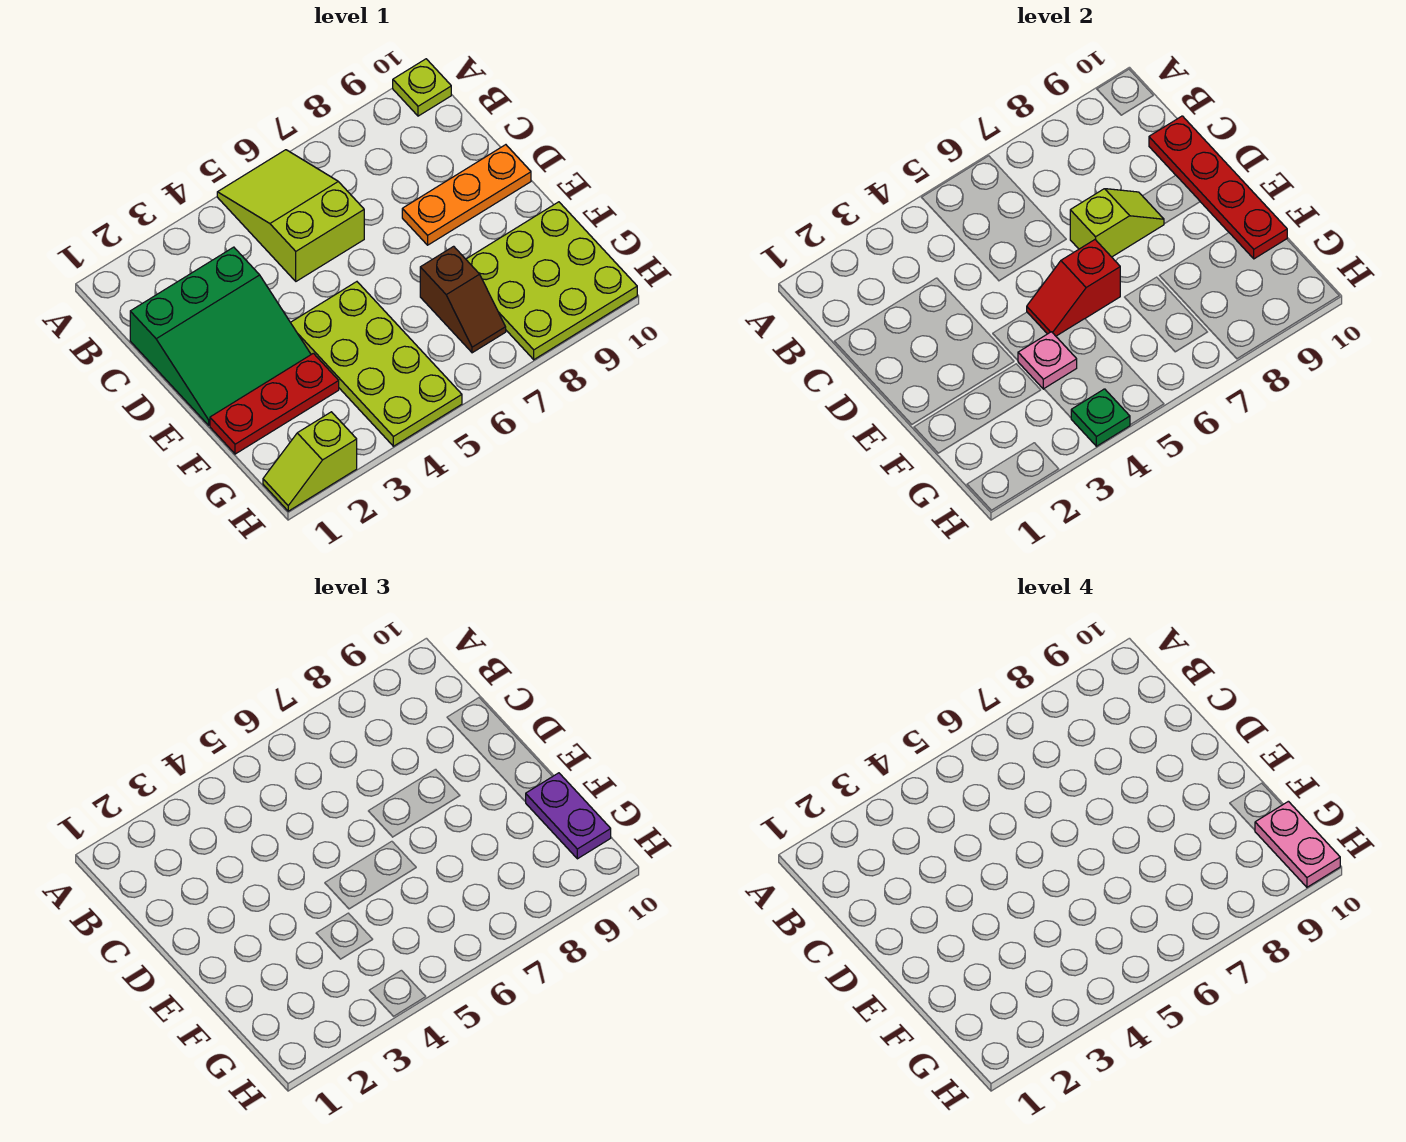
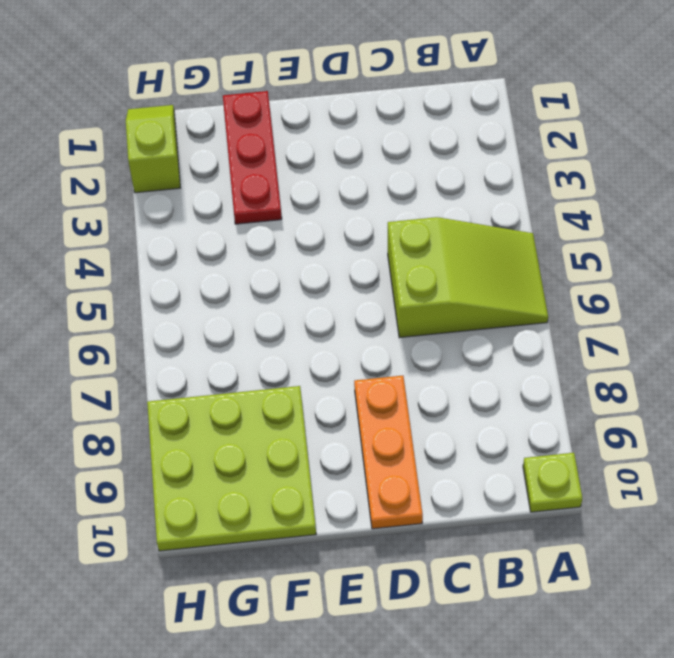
none -> green 3x3 slope [130,247,311,425]
none -> lime 2x4 plate [291,282,462,446]
none -> brown 1x2 slope [420,246,506,353]

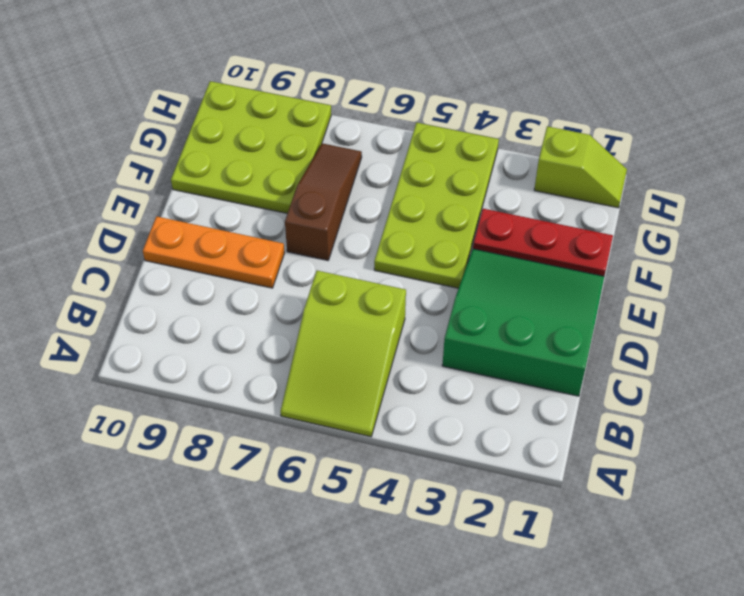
brown 1x3 slope [285,143,362,260] -> brown 1x2 slope [420,246,506,353]
none -> lime 1x1 plate [393,59,451,116]
none -> red 1x4 plate [1149,116,1287,259]
none -> lime 1x2 slope [1070,189,1164,257]

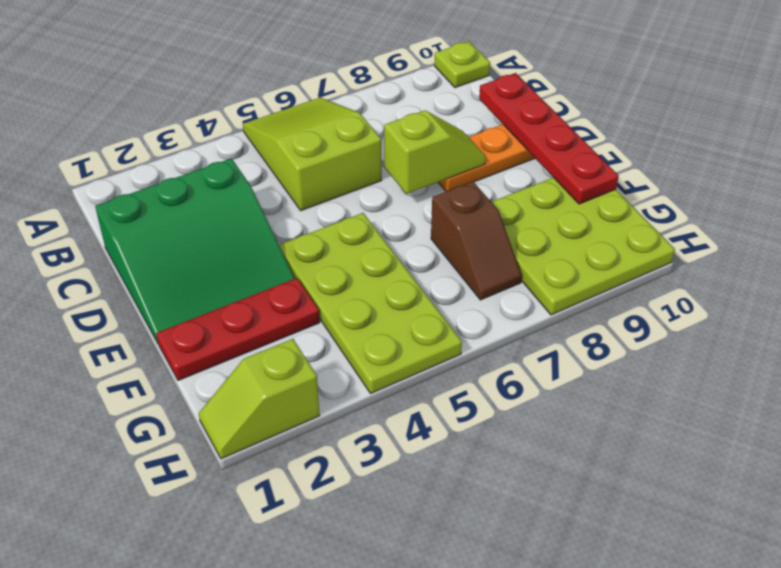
none -> red 1x2 slope [1027,240,1120,336]
none -> pink 1x1 plate [1018,332,1077,389]
none -> green 1x1 plate [1071,389,1130,446]

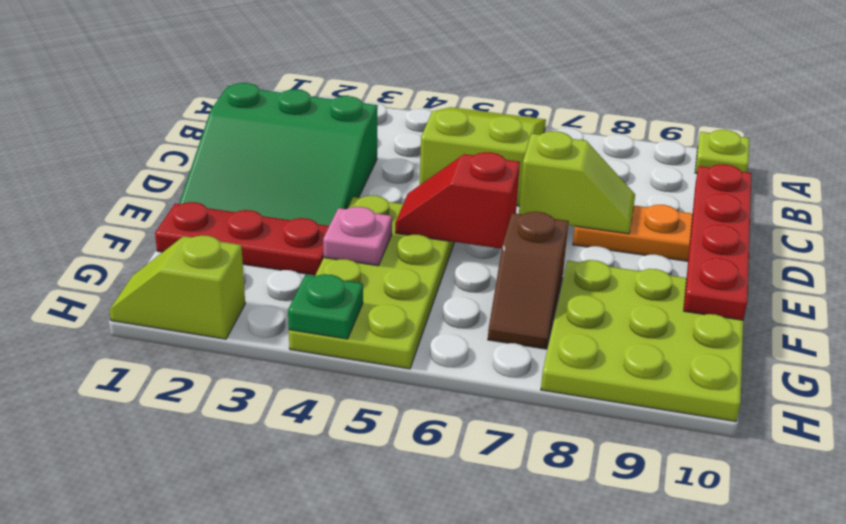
none -> purple 1x2 plate [526,773,611,859]
none -> pink 1x2 plate [1255,801,1340,887]

